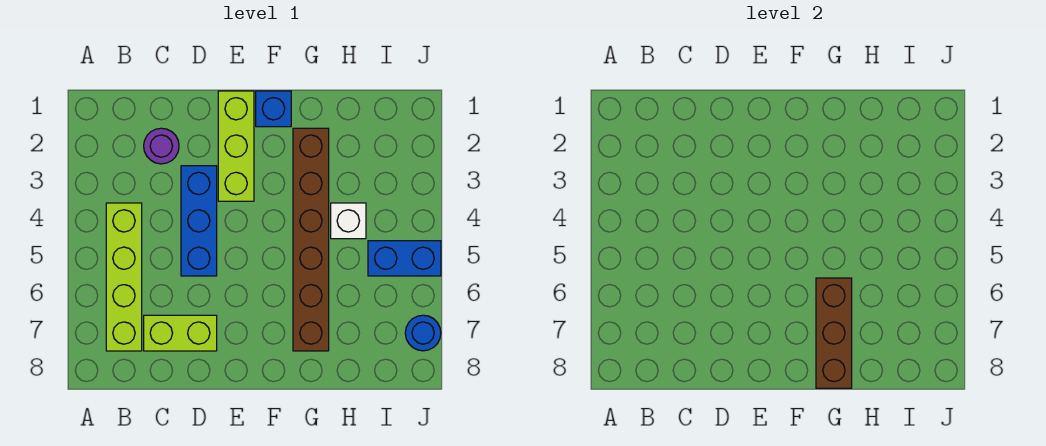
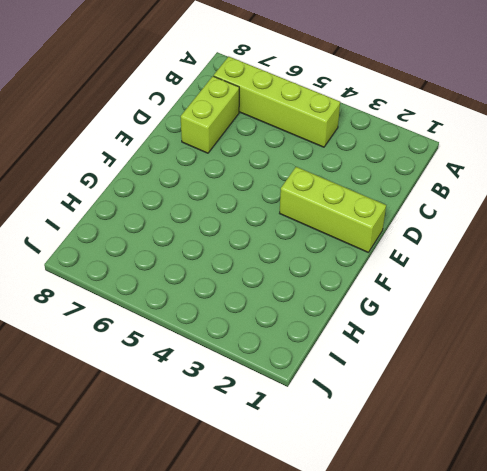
none -> purple 1x1 round brick [144,128,179,164]
none -> blue 1x3 brick [181,166,217,276]

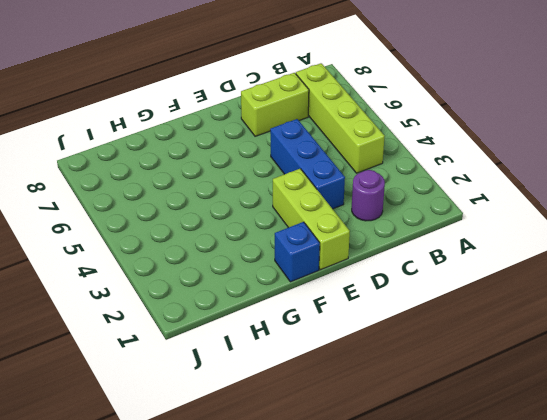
none -> brown 1x6 brick [293,128,329,351]
none -> white 1x1 brick [331,203,366,239]

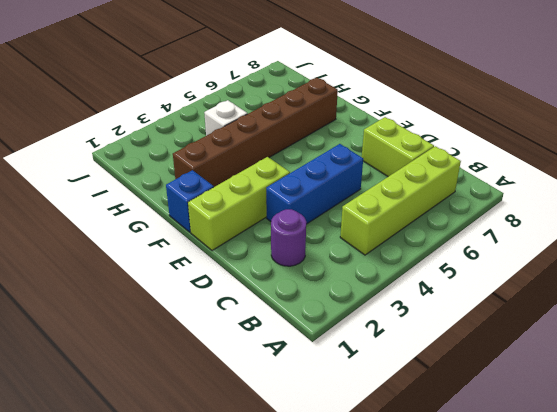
none -> blue 1x2 brick [368,241,441,276]
none -> blue 1x1 round brick [405,315,441,351]

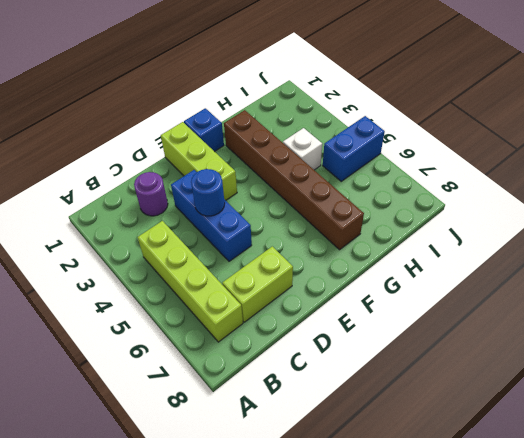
blue 1x1 round brick [191,169,225,216] -> blue 1x1 round brick moved to [405,315,441,351]
none -> brown 1x3 brick [816,278,852,388]

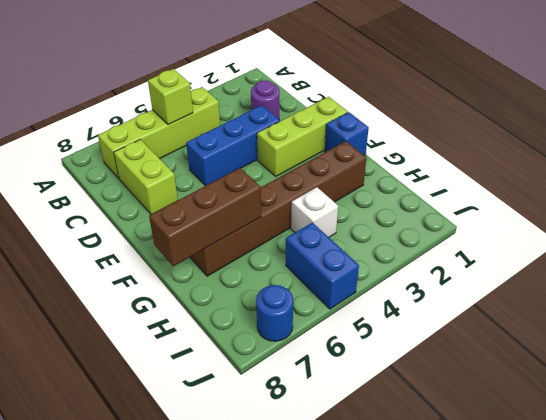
lime 1x1 brick [148,69,193,125] -> none

